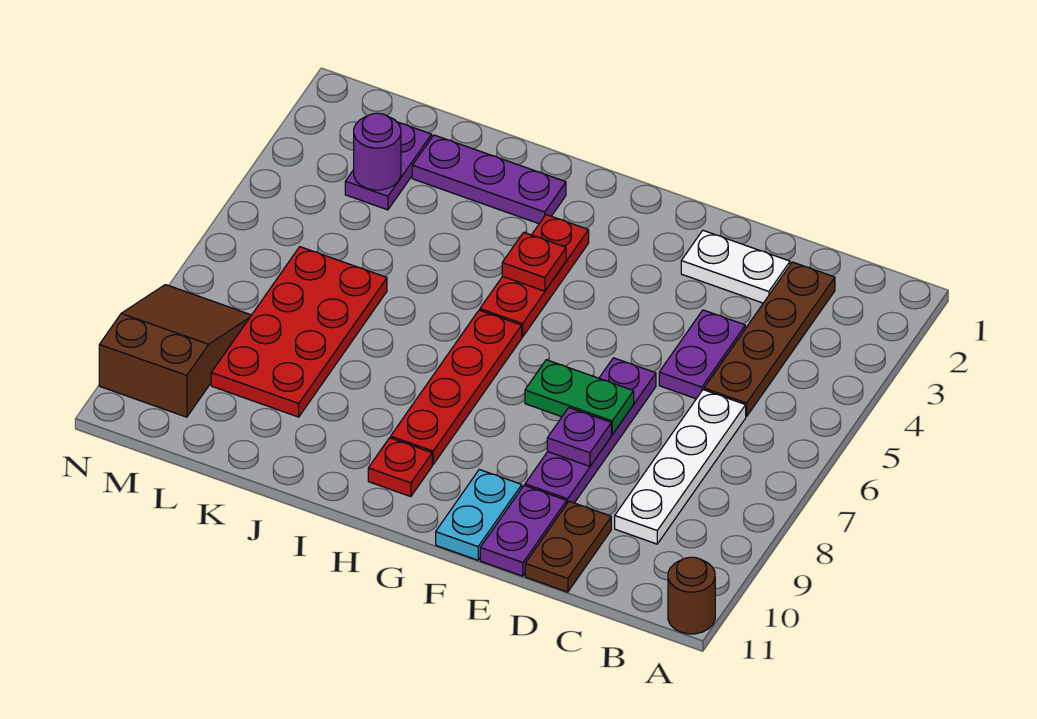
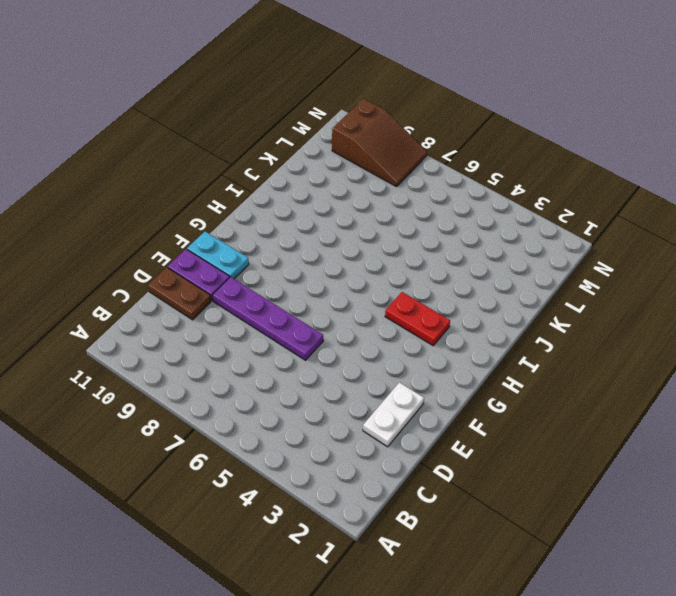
red 1x2 plate [385,292,450,346] -> red 1x3 plate [480,215,589,337]
none -> brown 1x1 round brick [668,557,715,634]
none -> brown 1x4 plate [704,262,835,417]
none -> white 1x4 plate [615,390,746,544]

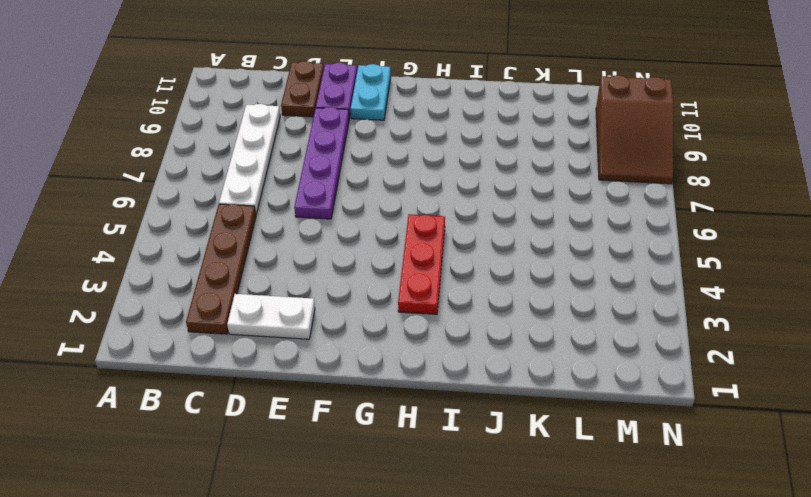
none -> brown 1x1 round brick [668,557,715,634]
none -> purple 1x2 plate [659,310,745,399]
none -> red 1x4 plate [391,310,522,465]

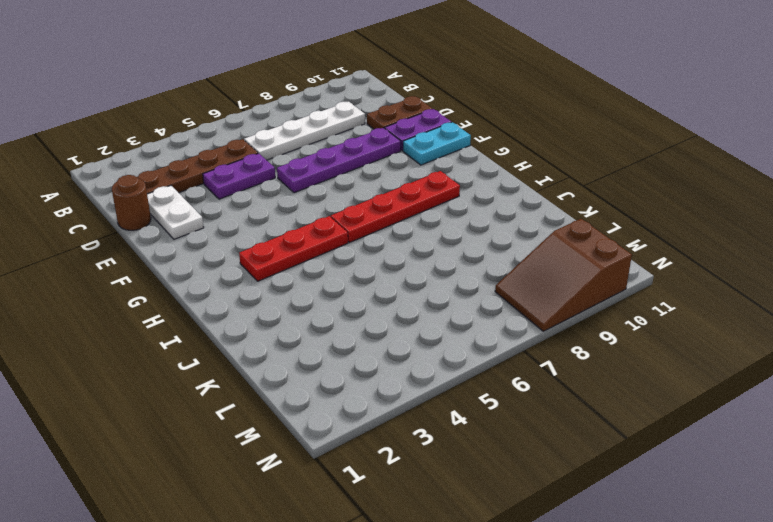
brown 1x1 round brick [112,175,151,230] -> brown 1x1 round brick moved to [668,557,715,634]
none -> red 1x1 plate [368,438,432,497]
none -> purple 1x3 plate [412,135,566,224]
none -> red 2x4 plate [211,247,387,417]

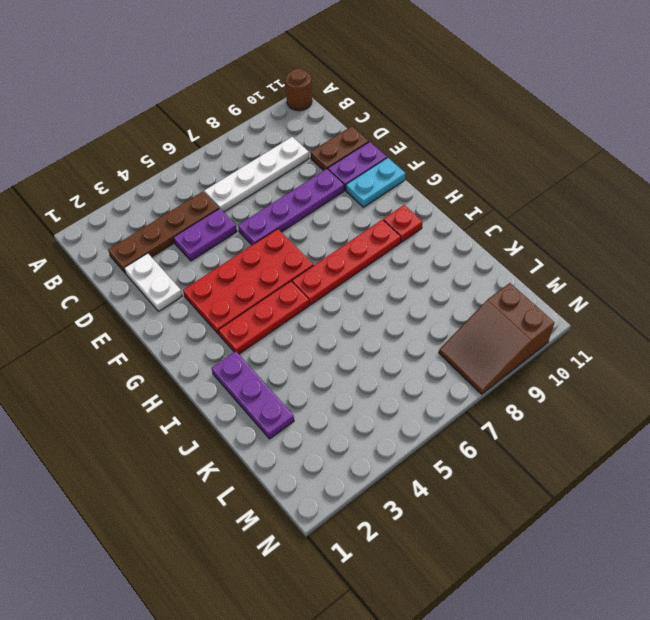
red 2x4 plate [183,229,314,334] -> red 2x4 plate moved to [211,247,387,417]
none -> purple 1x2 plate [345,122,432,210]
none -> green 1x2 plate [525,360,634,434]
none -> purple 1x1 plate [547,408,611,466]

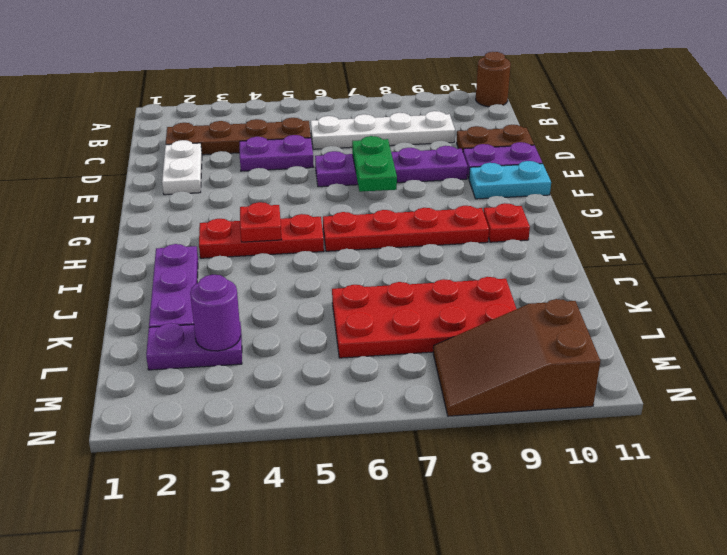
none -> purple 1x1 plate [547,408,611,466]

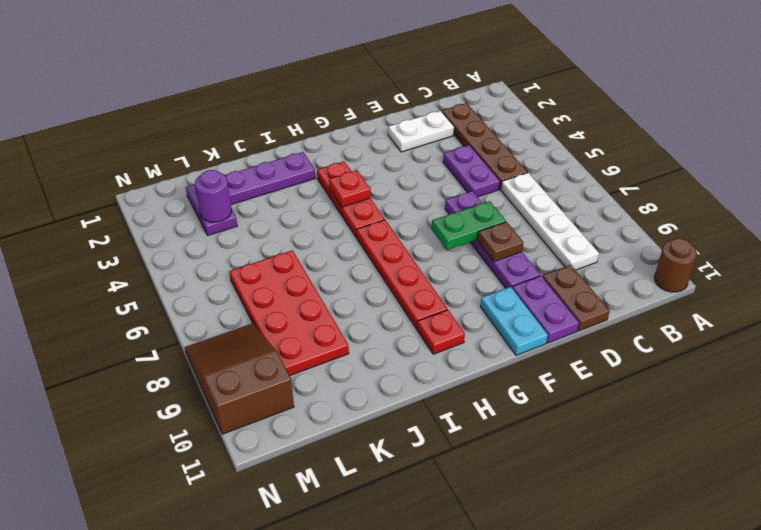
brown 1x1 plate [478,222,523,262] -> purple 1x1 plate [547,408,611,466]

